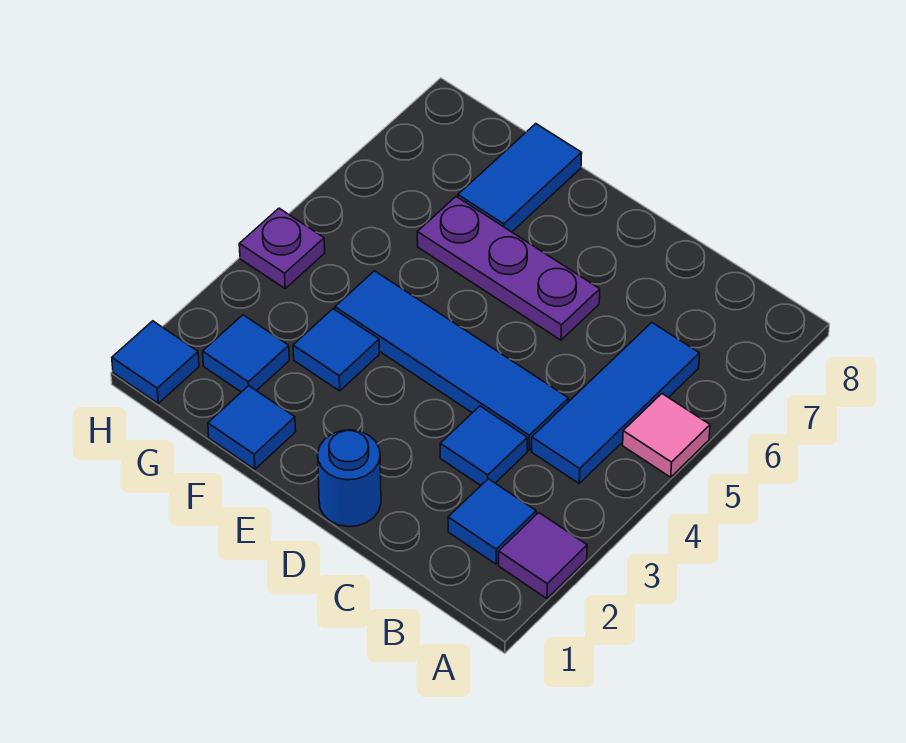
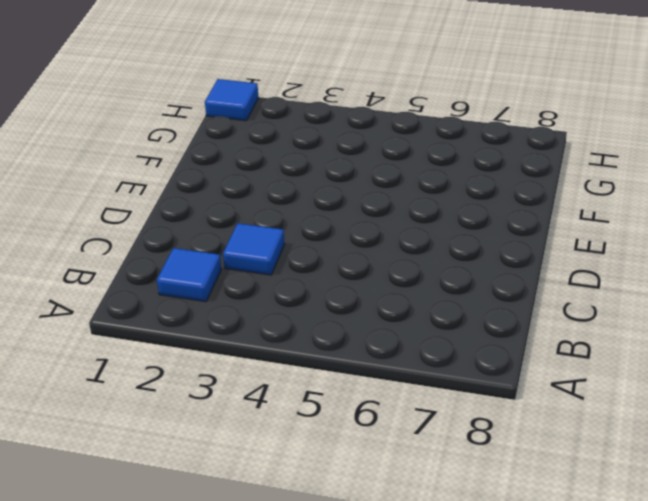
none -> purple 1x1 tile [499,513,587,599]
none -> pink 1x1 tile [623,394,710,477]
none -> blue 1x3 tile [532,323,700,483]

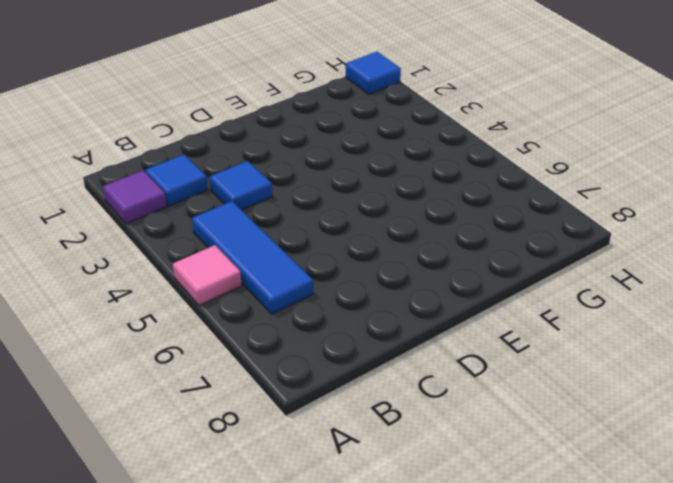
none -> blue 1x4 tile [335,271,569,450]
none -> blue 1x1 round brick [318,430,381,527]
none -> purple 1x3 plate [417,197,600,340]

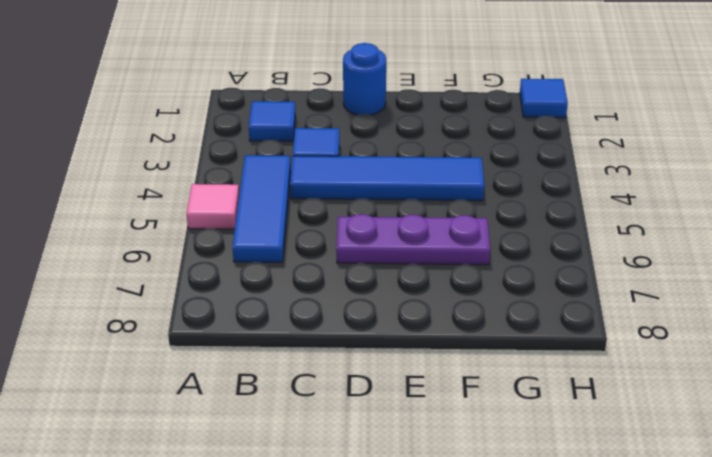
none -> purple 1x1 tile [499,513,587,599]
none -> blue 1x1 tile [208,386,296,469]
none -> blue 1x1 tile [293,309,379,391]

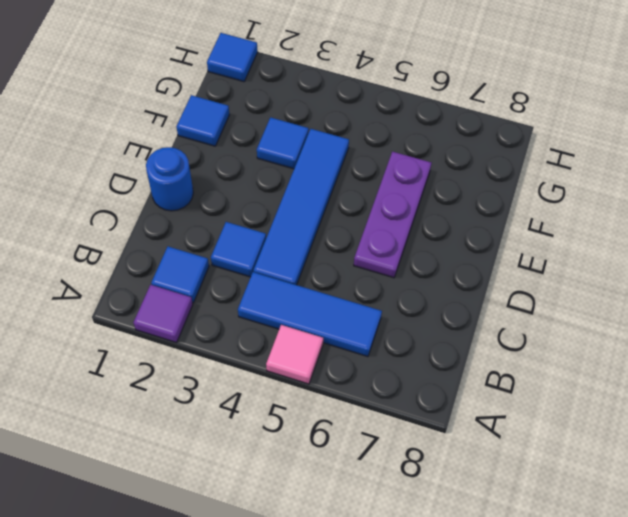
none -> blue 1x2 tile [458,124,582,232]
none -> blue 1x1 tile [203,315,289,392]
none -> purple 1x1 plate [239,208,325,288]

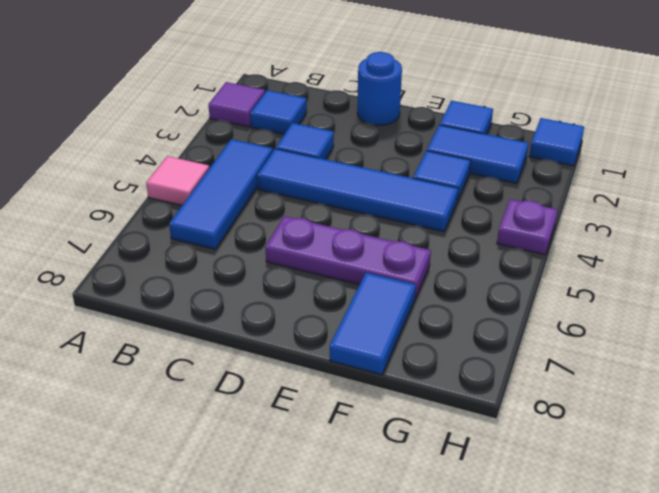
blue 1x2 tile [427,125,529,183] -> blue 1x1 tile [203,315,289,392]

